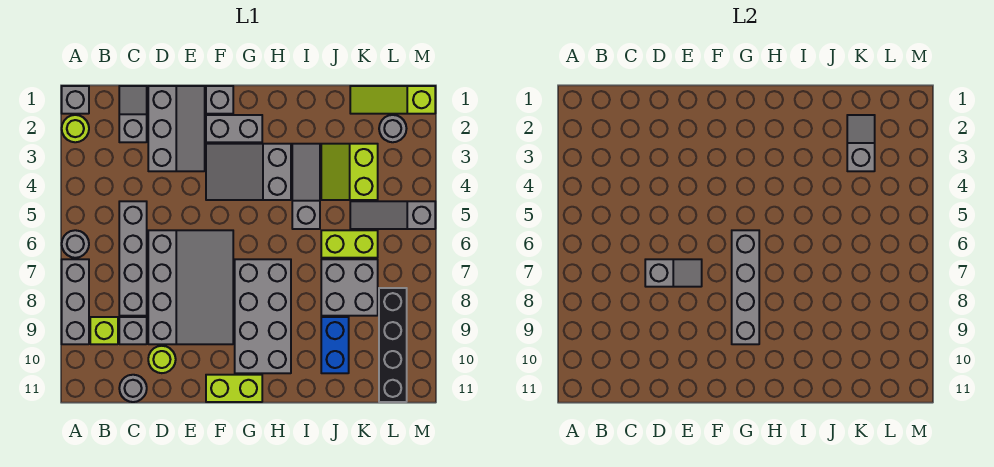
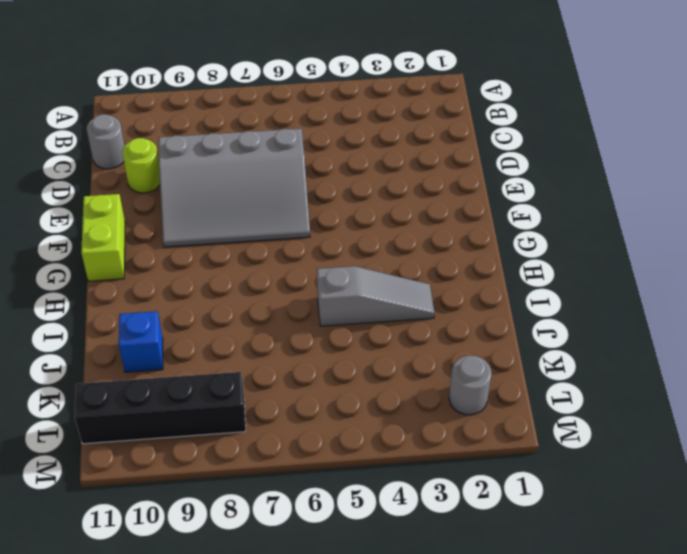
blue 1x1 brick [119,311,163,372] -> blue 1x2 brick [321,317,349,373]
none -> grey 1x1 brick [62,86,89,114]
none -> lime 1x1 round brick [62,115,89,142]
none -> grey 1x1 round brick [62,230,89,258]

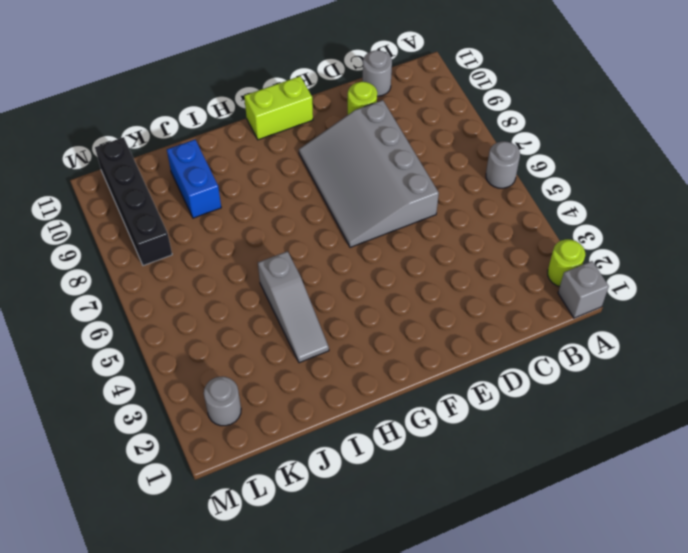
none -> grey 1x3 brick [62,259,89,344]
none -> lime 1x1 brick [90,317,118,344]
none -> grey 1x2 slope [119,86,147,142]

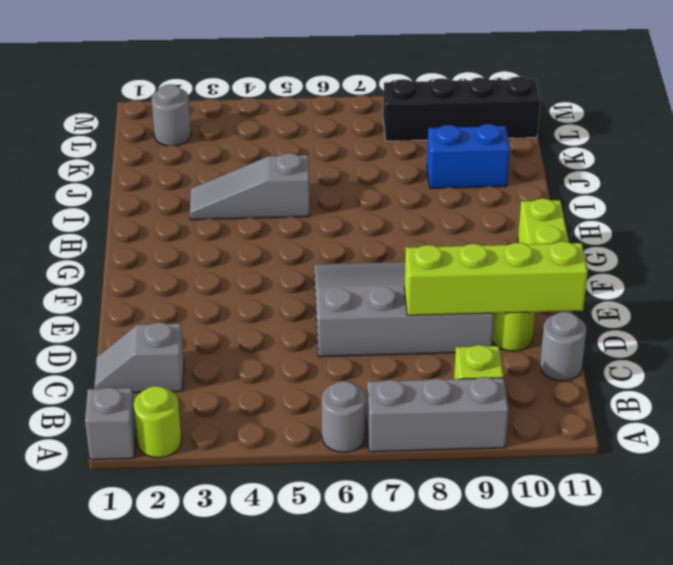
lime 1x4 brick [404,241,588,315] -> none
none -> grey 1x4 brick [119,201,147,316]
none -> grey 1x1 brick [119,317,147,344]
none -> grey 2x3 slope [148,86,205,171]

